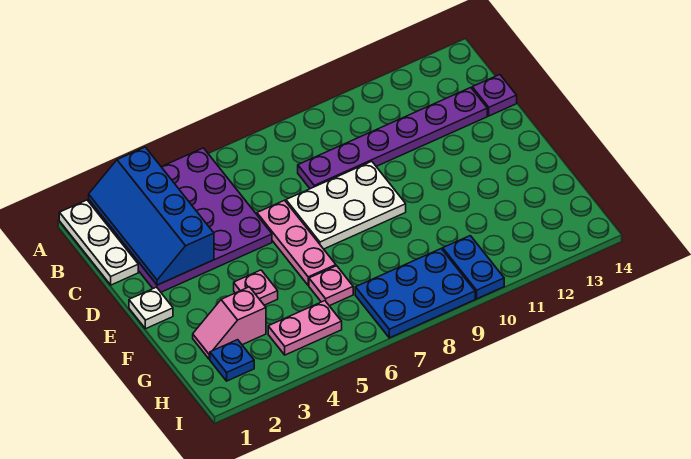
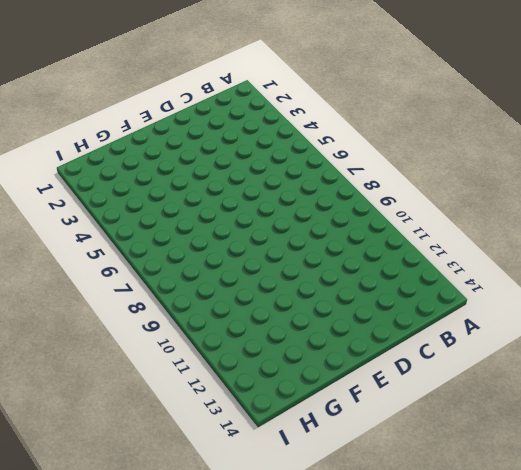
none -> white 1x3 plate [59,200,138,285]
none -> purple 4x4 plate [89,148,272,292]
none -> purple 1x6 plate [298,88,487,189]

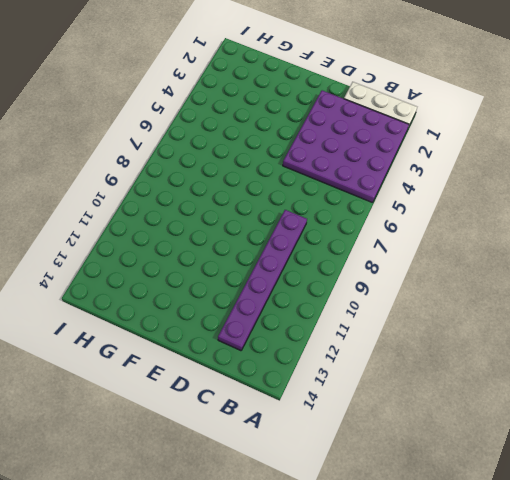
none -> purple 1x1 plate [472,75,517,116]
none -> pink 1x3 plate [257,200,336,285]
none -> white 2x3 plate [286,161,406,249]

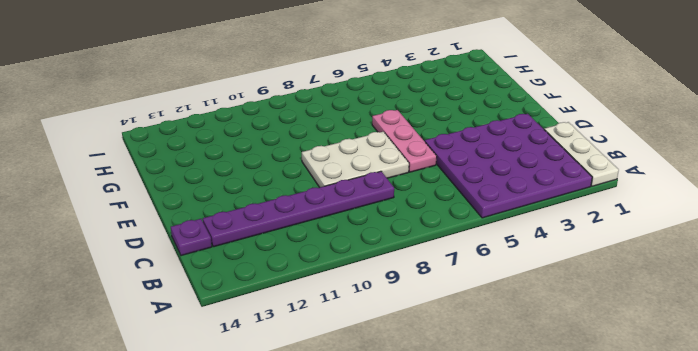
none -> white 1x1 plate [129,287,173,329]
none -> pink 1x1 plate [234,270,278,305]
none -> pink 1x2 slope [193,287,266,359]

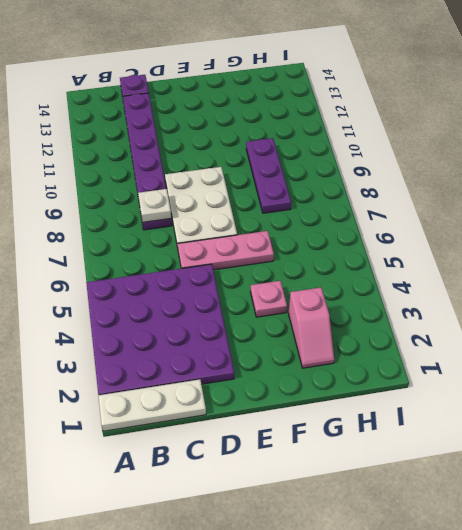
white 1x1 plate [138,189,171,222] -> white 1x1 plate moved to [129,287,173,329]
purple 1x3 plate [246,138,291,213] -> none
none -> pink 1x1 plate [309,266,353,306]
none -> blue 1x1 plate [210,340,254,381]
none -> pink 1x2 plate [268,301,342,355]

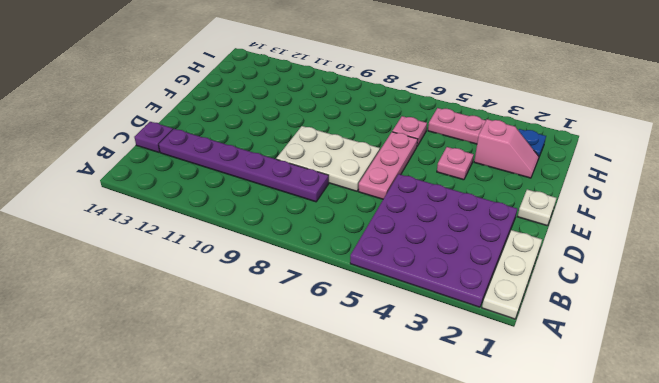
none -> blue 2x3 plate [355,249,475,338]
none -> blue 1x2 plate [443,236,504,299]
none -> blue 2x4 slope [89,147,214,285]

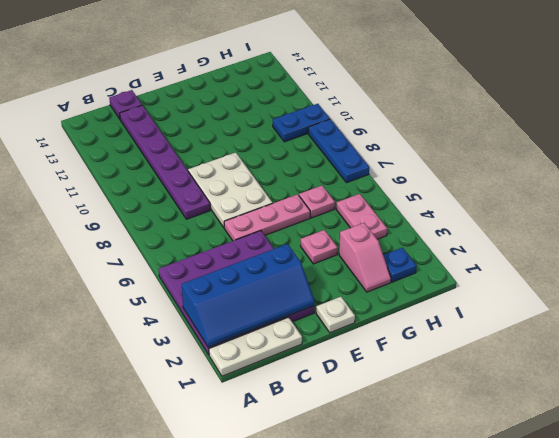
blue 1x3 plate [308,119,369,183] -> blue 2x3 plate [355,249,475,338]

